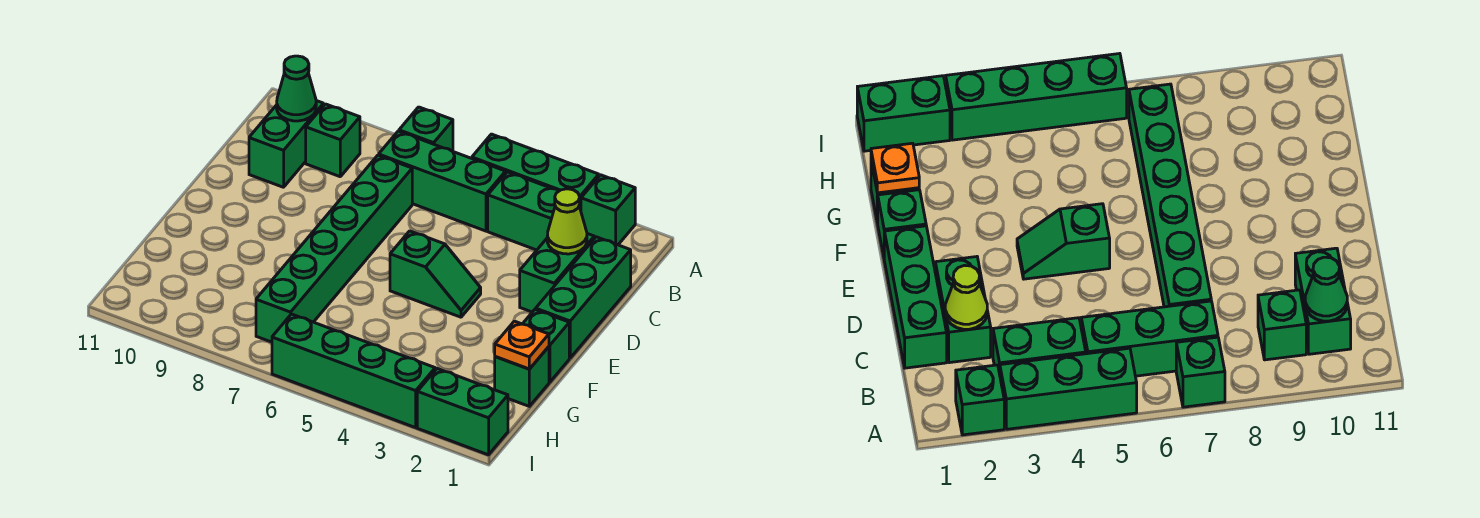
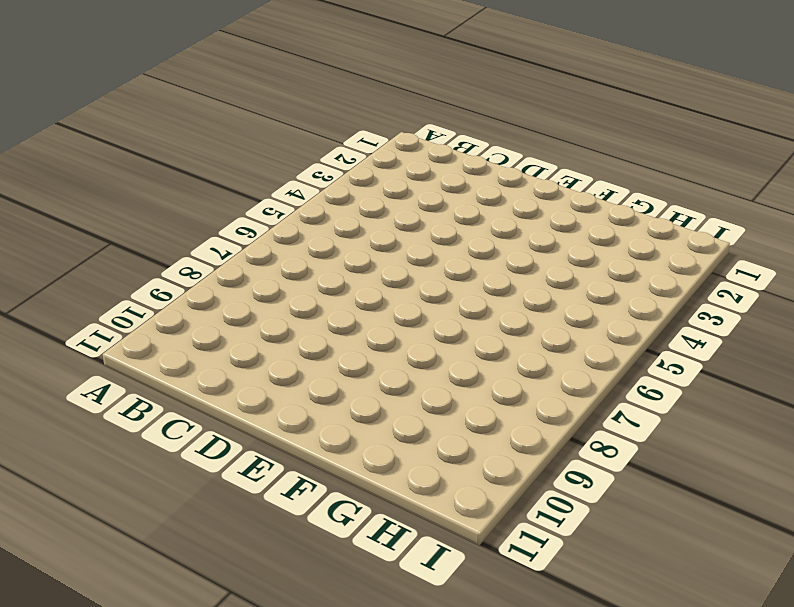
none -> green 1x1 brick [581,175,635,245]
none -> green 1x3 brick [472,134,599,210]
none -> green 1x1 brick [399,107,453,151]

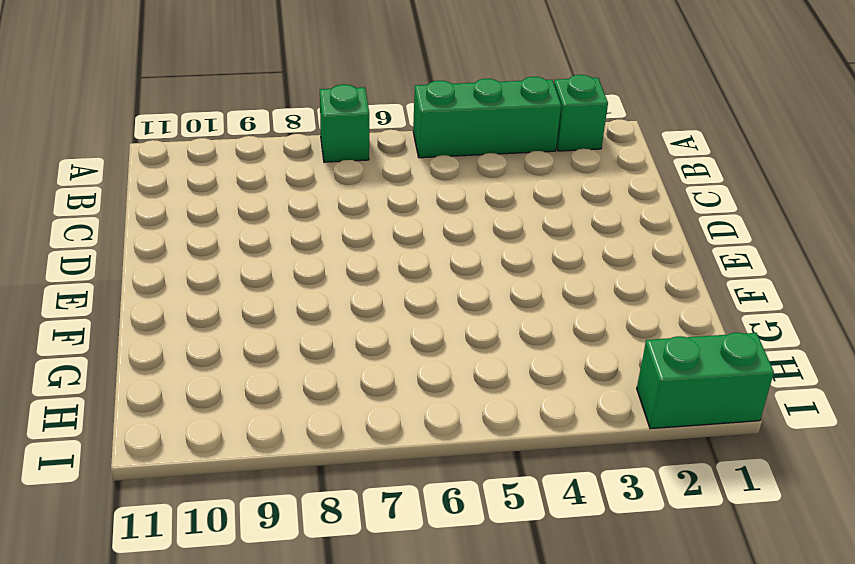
none -> green 1x2 brick [488,172,559,250]
none -> green 1x3 brick [379,131,506,231]
none -> green 1x1 brick [306,104,360,177]

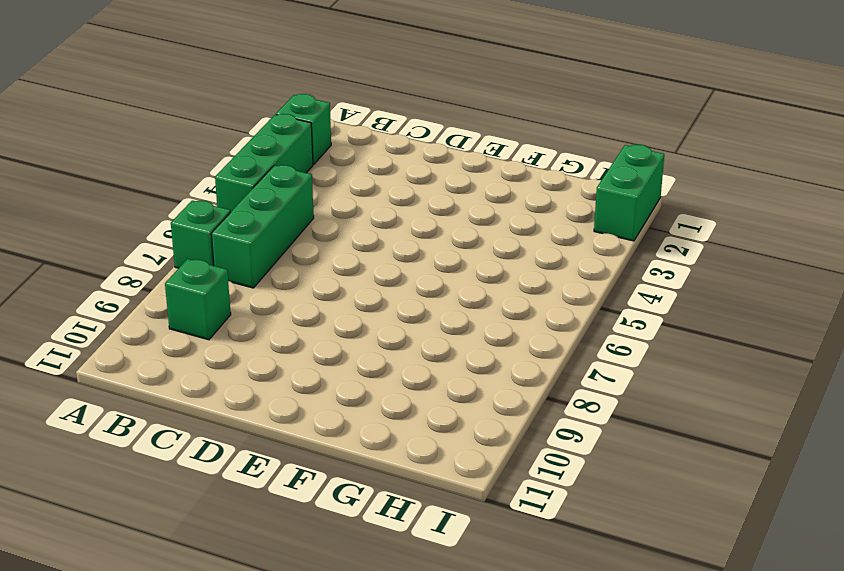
none -> green 1x2 brick [488,172,559,250]
none -> green 1x2 brick [249,101,323,187]
none -> green 1x3 brick [536,237,631,358]

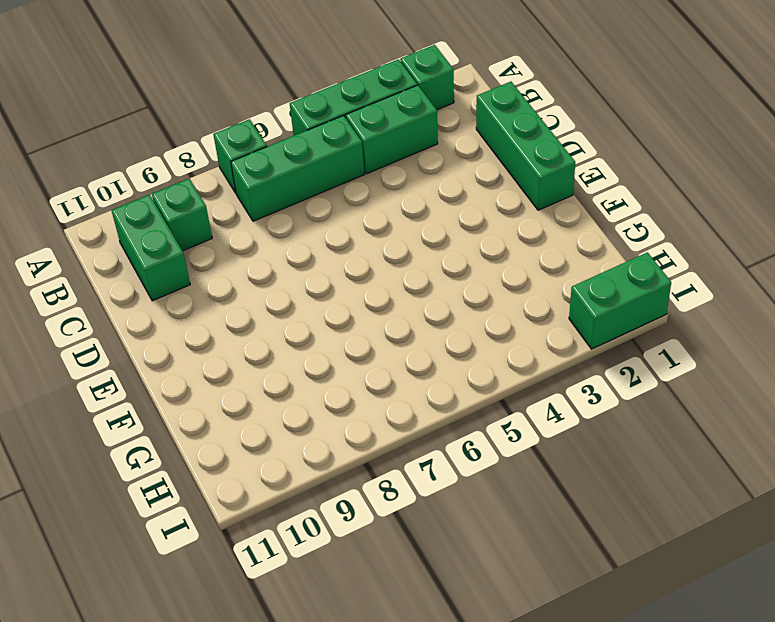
none -> green 1x2 brick [520,234,594,312]
none -> green 1x6 brick [256,155,412,342]
none -> green 1x2 slope [390,231,481,317]

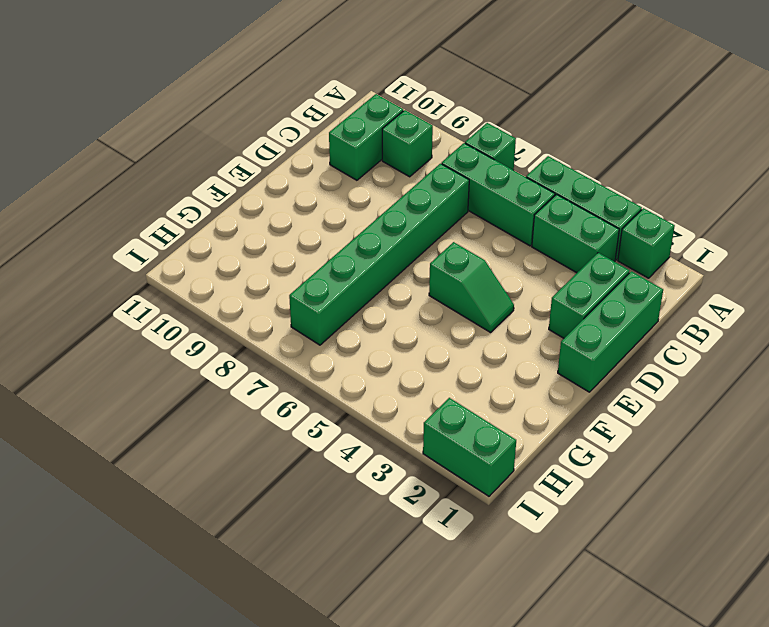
none -> green 1x1 brick [523,310,569,382]
none -> green 1x1 brick [495,347,549,406]
none -> green 1x4 brick [272,314,435,428]

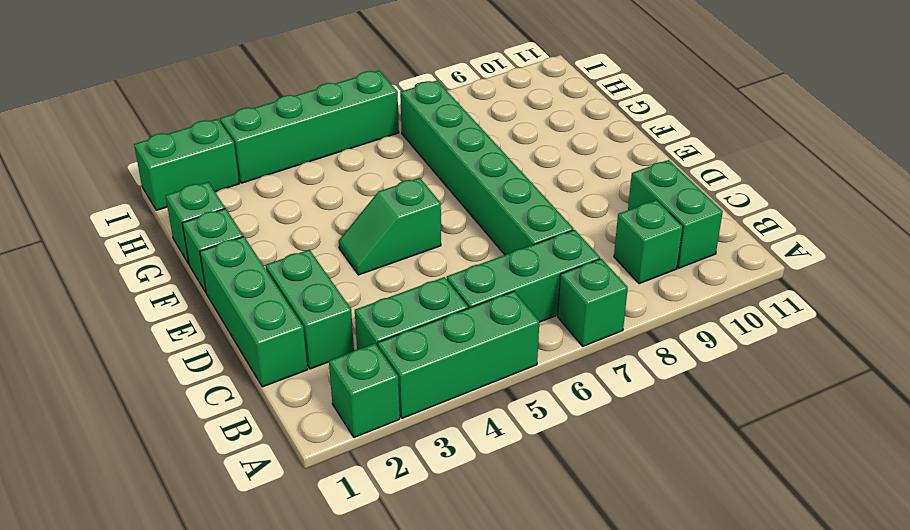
none -> green 1x1 cone [277,56,316,121]
none -> lime 1x1 cone [547,189,587,254]
none -> orange 1x1 plate [495,321,549,369]

